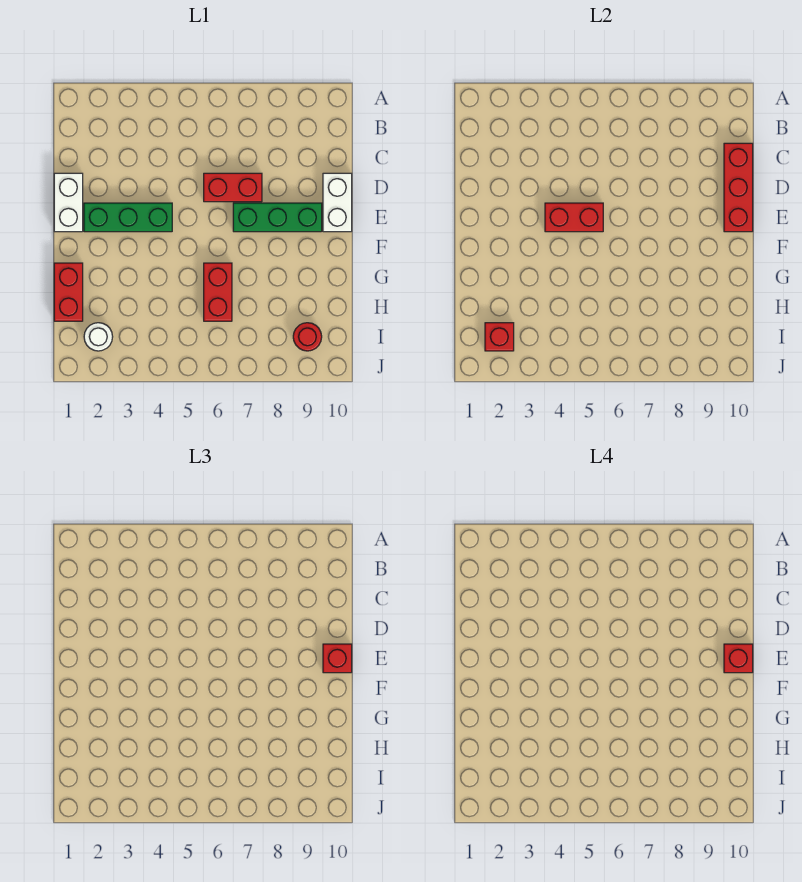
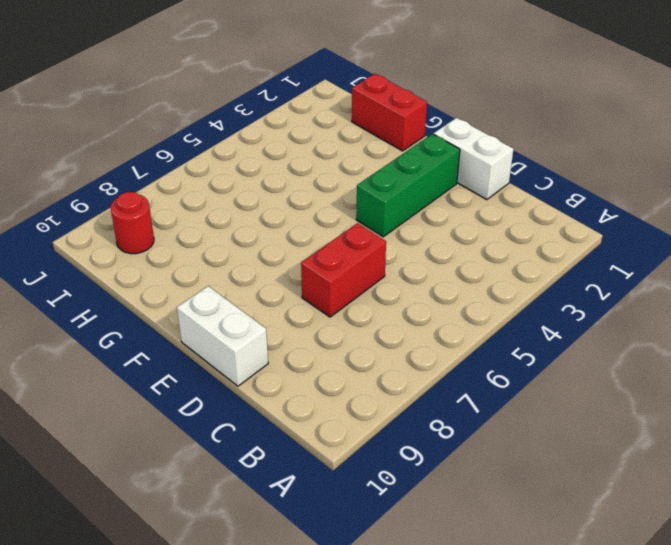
none -> green 1x3 brick [233,203,322,232]
none -> red 1x2 brick [204,263,232,321]
none -> white 1x1 round brick [84,323,113,351]

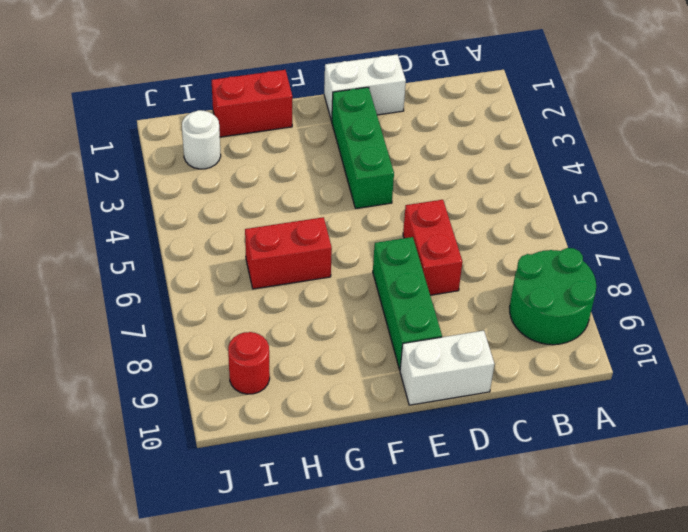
green 2x2 round brick [509,248,596,345] -> none
none -> red 1x3 brick [724,143,753,232]
none -> red 1x2 brick [545,203,603,232]
none -> red 1x1 brick [485,323,514,351]

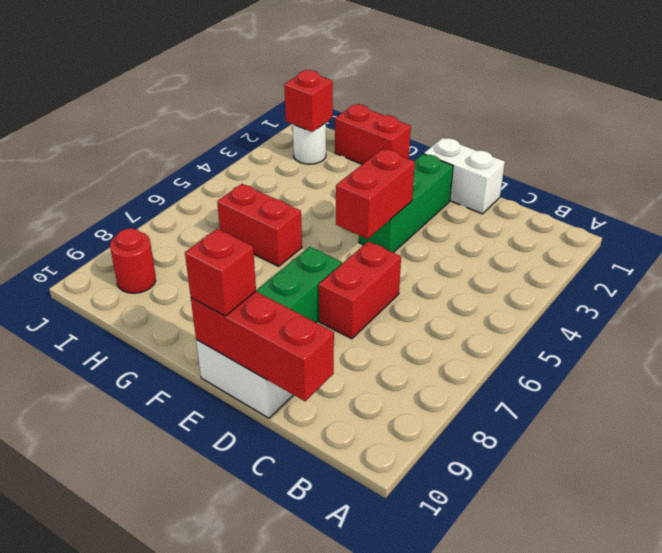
none -> red 1x1 brick [724,644,753,673]

